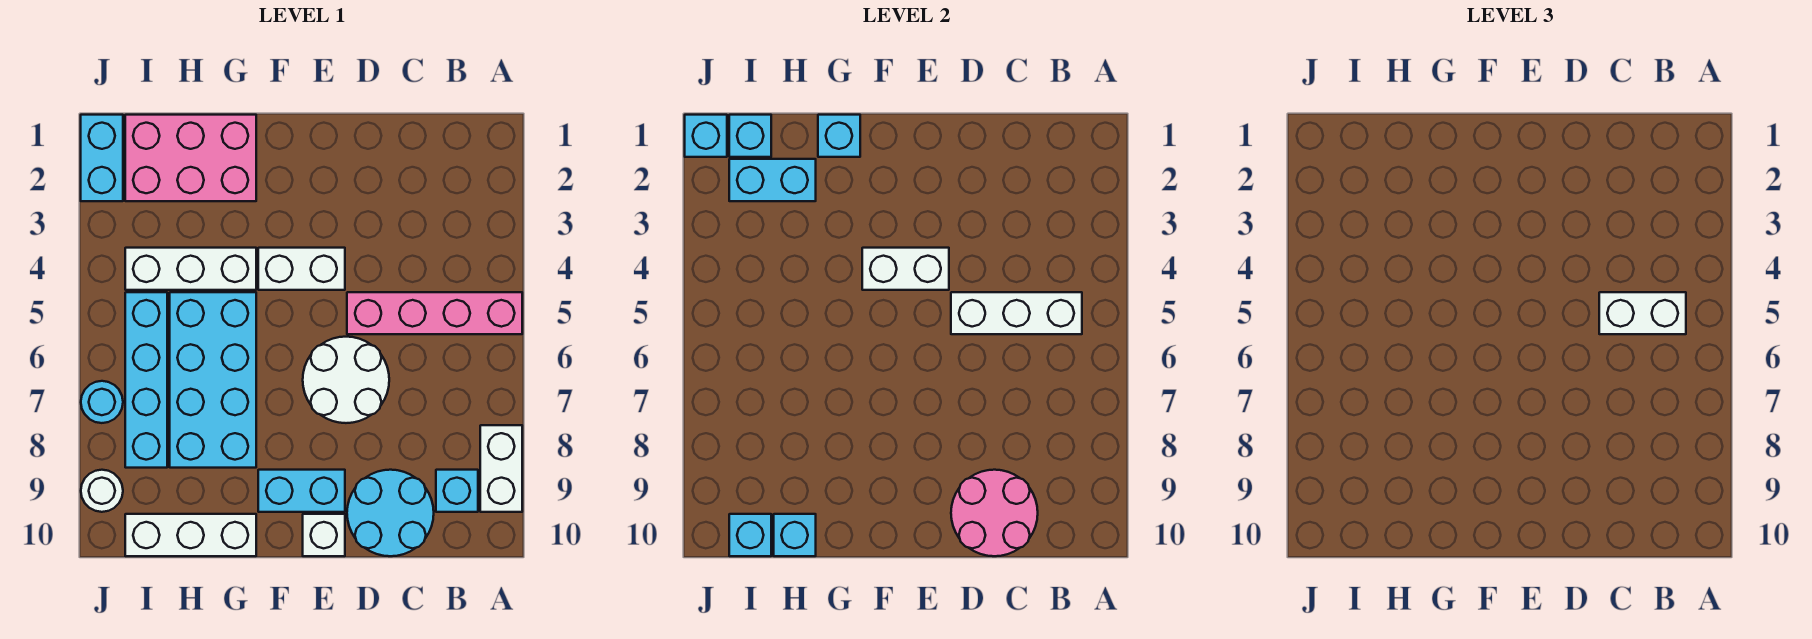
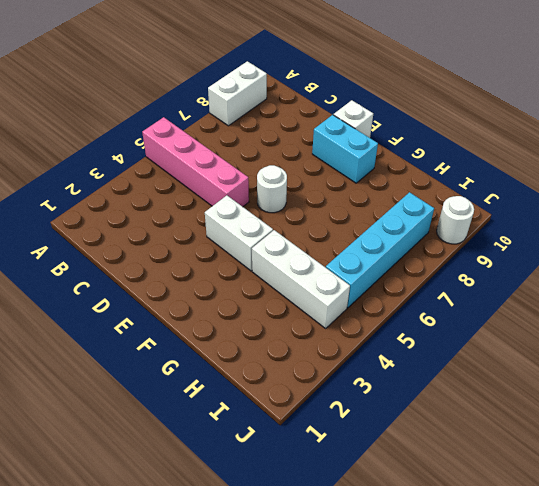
white 1x1 round brick [257,165,287,213] -> white 2x2 round brick [303,337,389,423]
none -> cyan 1x1 brick [436,470,478,512]
none -> cyan 2x2 round brick [347,470,434,556]
none -> pink 2x3 brick [125,115,256,201]

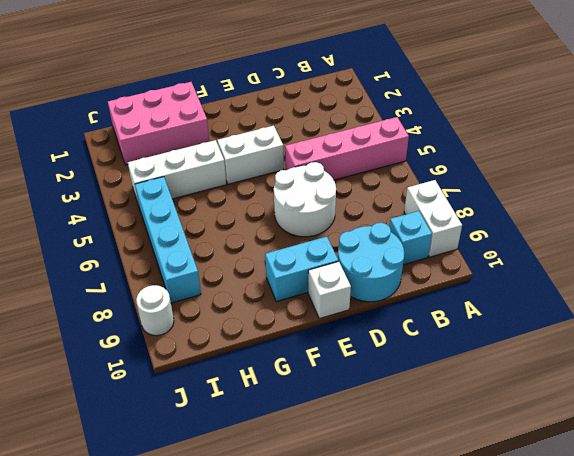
none -> cyan 2x4 brick [170,292,256,468]
none -> white 1x3 brick [125,514,256,556]
none -> cyan 1x2 brick [81,115,123,201]

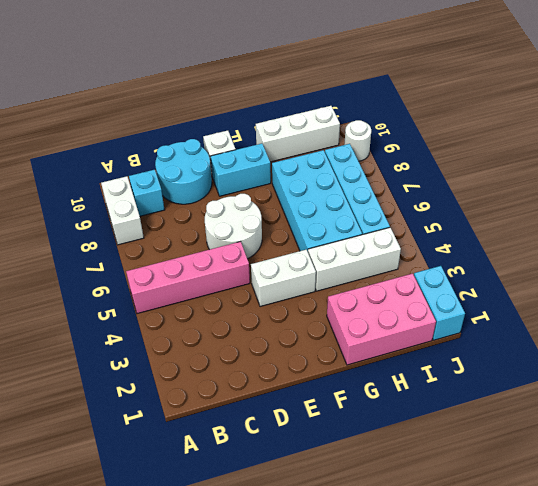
none -> cyan 1x1 round brick [81,381,123,423]
none -> white 1x3 brick [951,292,1082,334]
none -> pink 2x2 round brick [951,470,1038,556]

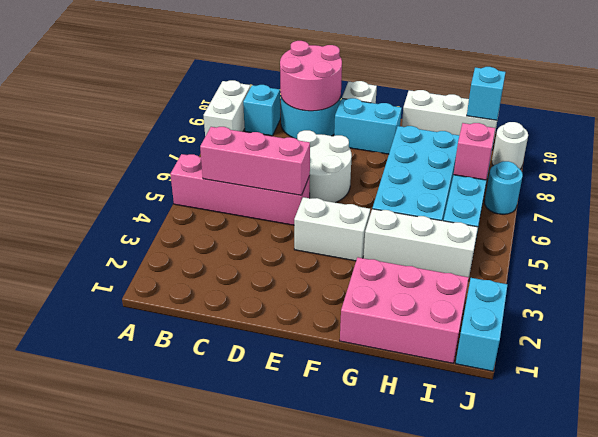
pink 1x3 brick [200,127,310,195] -> white 1x3 brick [951,292,1082,334]
pink 1x1 brick [454,123,495,180] -> none
none -> white 1x2 brick [862,248,949,290]
none -> cyan 1x1 brick [818,115,860,157]
none -> cyan 1x2 brick [729,159,816,201]

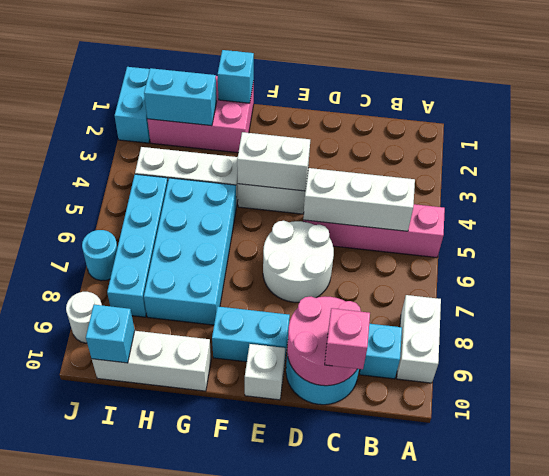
pink 1x1 brick [325,308,370,369] -> none
none -> cyan 1x1 brick [774,514,816,556]
none -> cyan 1x1 brick [729,115,771,157]
none -> cyan 1x1 brick [685,115,727,157]

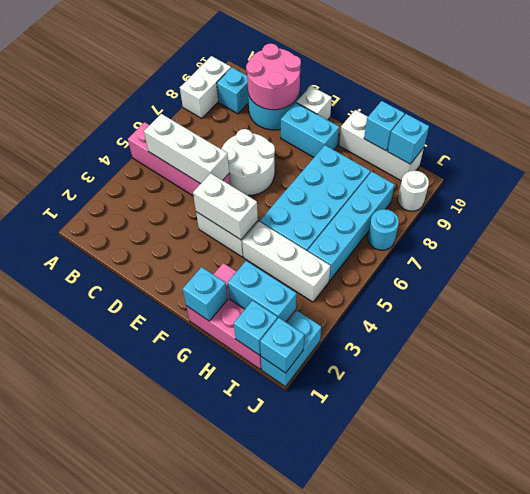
none -> white 1x2 brick [1599,292,1686,334]

